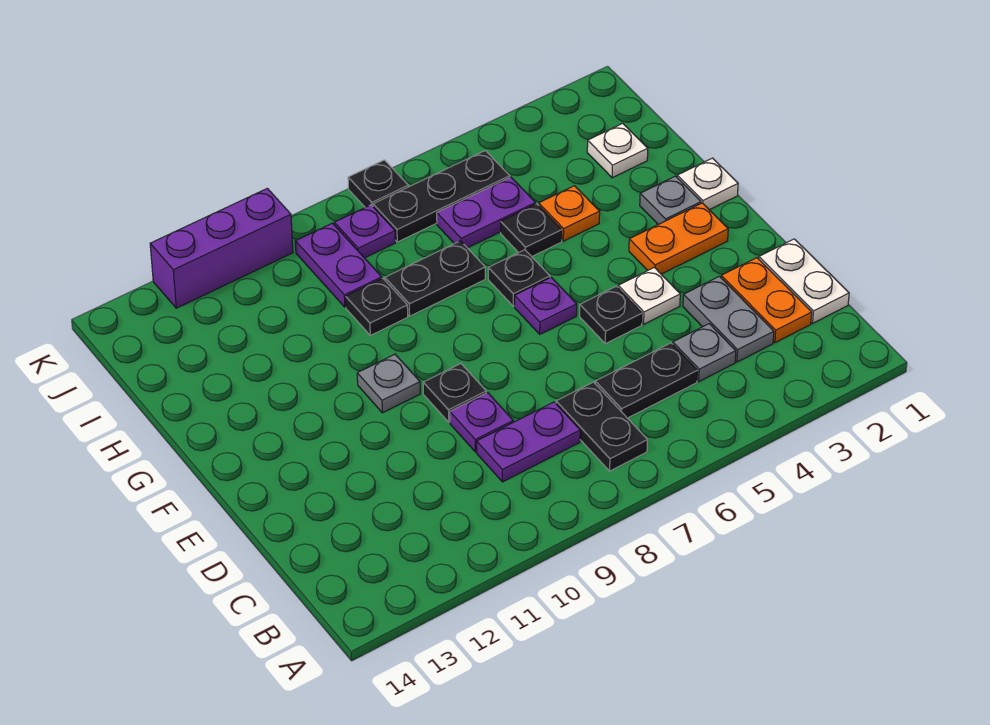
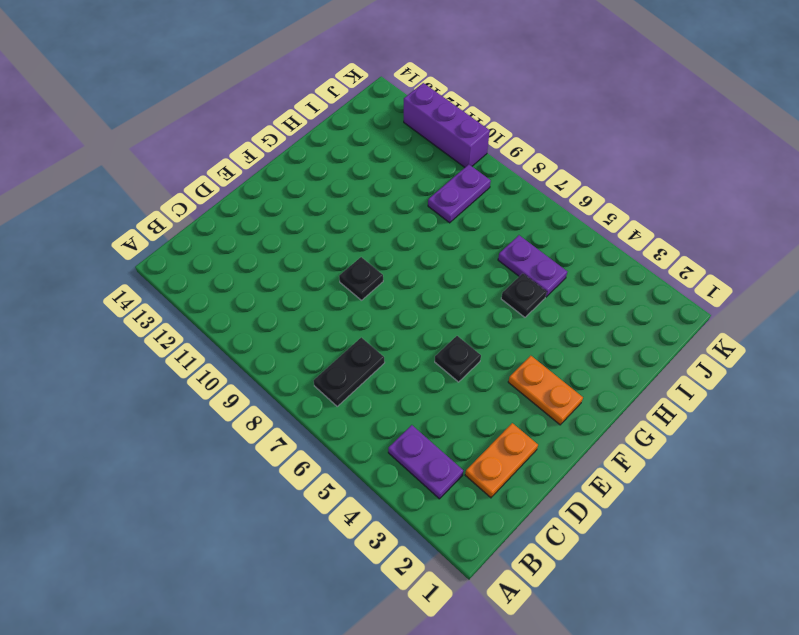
purple 1x2 plate [388,425,463,499] -> purple 1x2 plate moved to [477,402,580,482]
none -> white 1x2 plate [759,239,849,323]
none -> grey 1x2 plate [683,276,774,362]
none -> grey 1x1 plate [673,324,736,381]

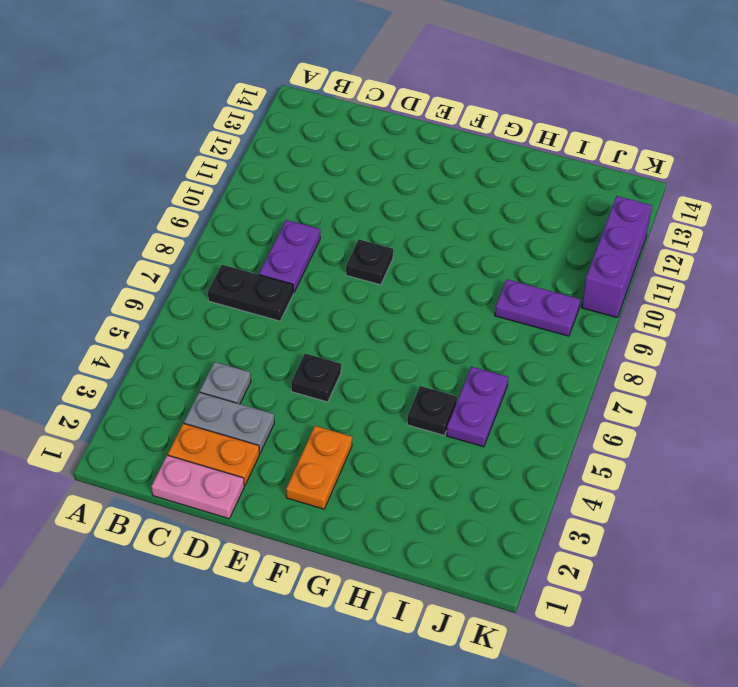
pink 1x2 plate [151,455,244,519] -> white 1x2 plate [759,239,849,323]
none -> black 1x2 plate [595,343,697,418]
none -> purple 1x1 plate [450,393,513,452]
none -> white 1x1 plate [618,267,680,324]

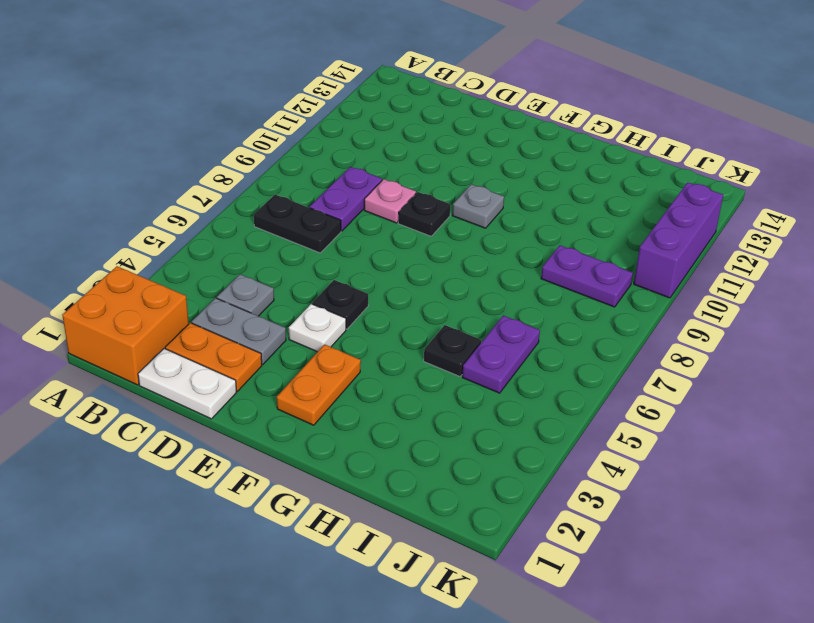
orange 2x2 brick [62,266,189,385] -> none
pink 1x1 plate [364,179,416,223] -> purple 1x1 plate [450,393,513,452]
none -> black 1x2 plate [595,343,697,418]
none -> purple 1x1 plate [515,277,577,334]
none -> white 1x1 plate [677,158,738,210]

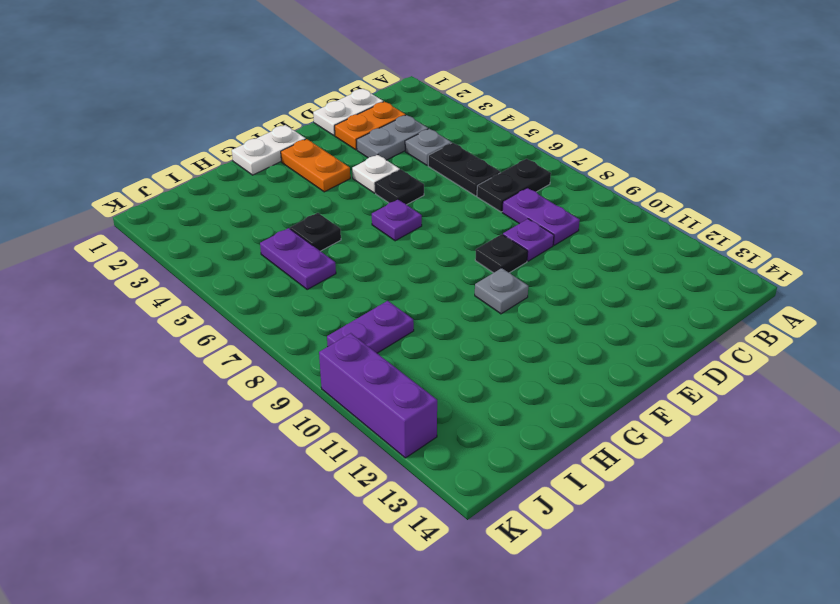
white 1x2 plate [232,125,306,175] -> white 1x1 plate [677,158,738,210]
none -> grey 1x1 plate [640,176,701,225]
none -> black 1x1 plate [488,250,550,306]
none -> orange 1x1 plate [539,186,600,241]

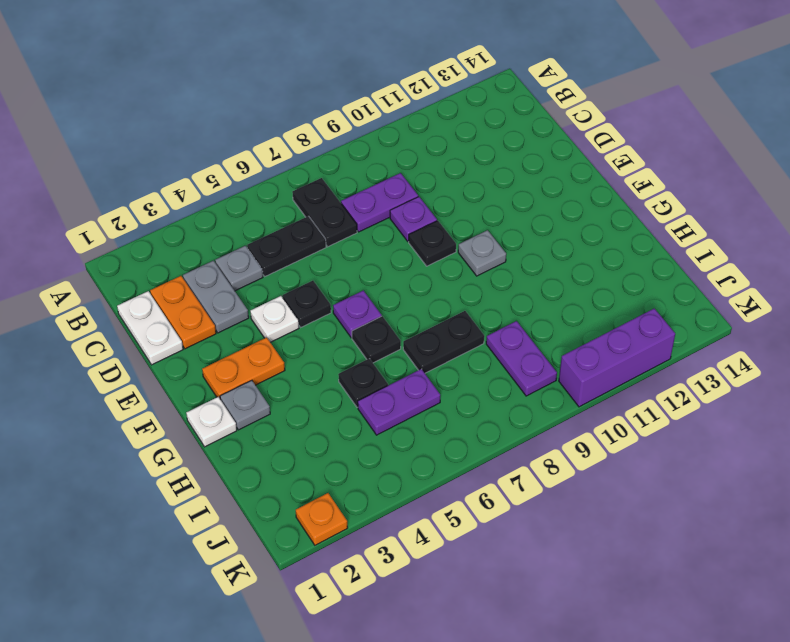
orange 1x1 plate [296,493,348,545] -> orange 1x1 plate moved to [539,186,600,241]
none -> black 1x1 plate [346,278,408,335]
none -> white 1x1 plate [587,123,648,178]
none -> black 1x3 plate [373,151,510,242]

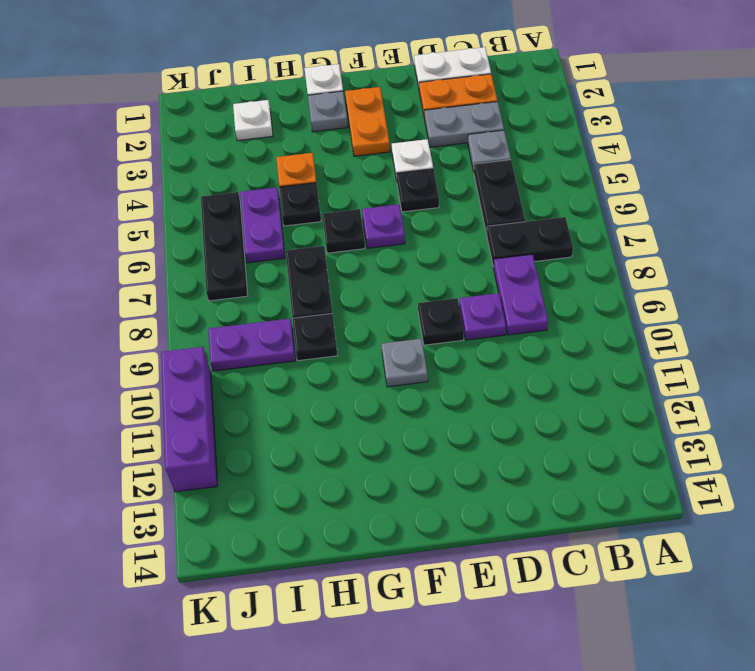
none -> purple 1x1 plate [334,205,395,258]
none -> black 1x1 plate [348,160,408,207]

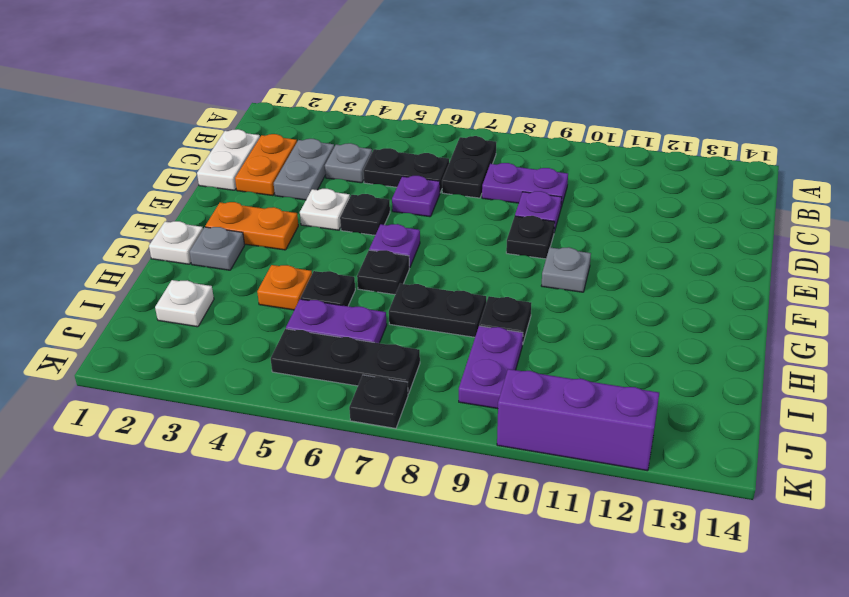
purple 1x1 plate [392,176,440,217] -> purple 1x1 plate moved to [334,205,395,258]

